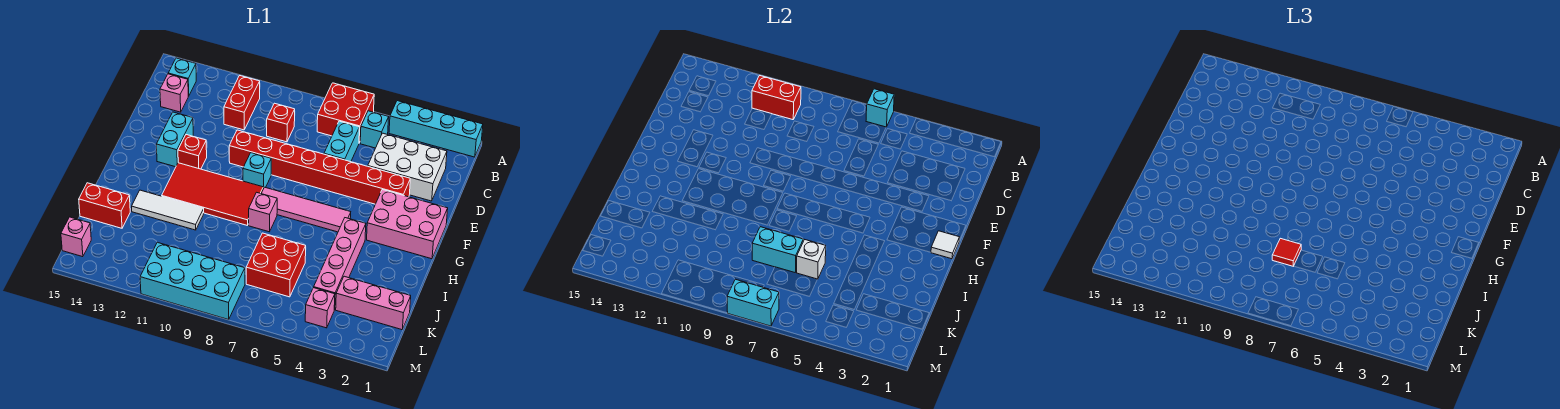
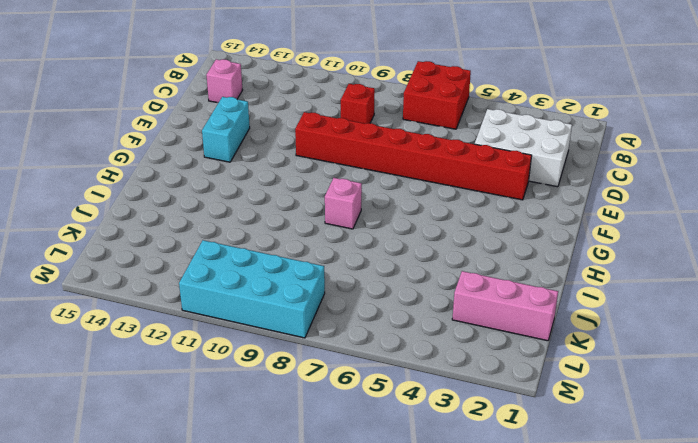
none -> cyan 1x4 brick [389,101,483,157]
none -> cyan 1x1 brick [360,111,389,148]
none -> red 1x2 brick [224,76,260,130]
none -> cyan 1x1 brick [168,58,196,96]

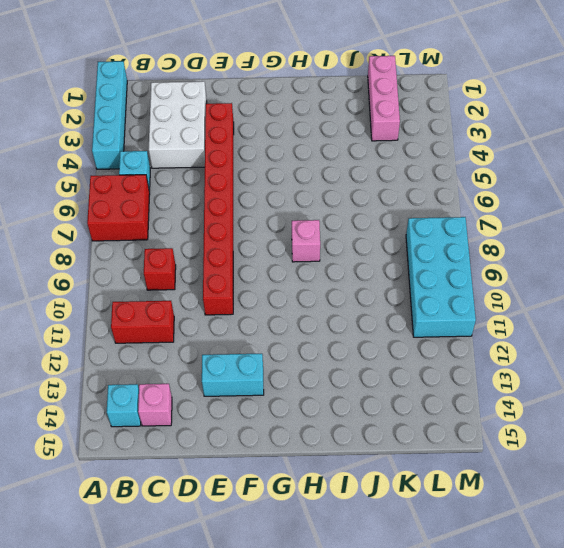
none -> cyan 1x2 brick [324,121,359,162]
none -> pink 2x3 brick [367,190,448,259]
none -> cyan 1x1 brick [243,153,271,189]
none -> red 1x1 brick [178,135,207,169]

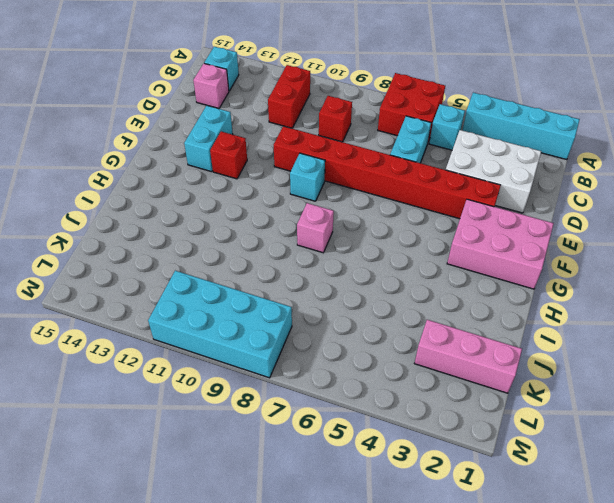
none -> pink 1x4 tile [261,187,351,232]
none -> red 2x4 tile [162,163,263,226]
none -> pink 1x4 brick [314,218,366,310]
none -> white 1x3 tile [132,190,204,230]

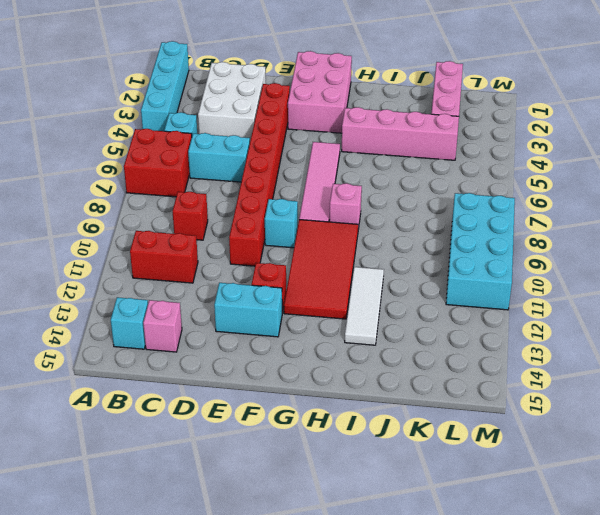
none -> red 2x2 brick [246,233,306,297]
none -> red 1x2 brick [79,183,130,228]
none -> pink 1x1 brick [305,288,335,328]
none -> pink 1x1 brick [61,217,91,257]

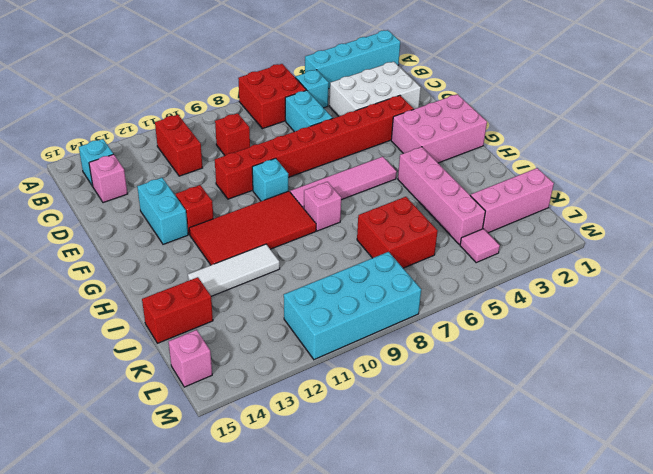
pink 1x1 tile [460,229,500,263] -> pink 1x1 brick [305,288,335,328]
none -> cyan 1x1 brick [866,89,894,127]
none -> red 1x2 brick [752,76,801,120]
none -> white 1x1 tile [931,231,959,259]
none -> white 1x1 brick [797,240,826,279]

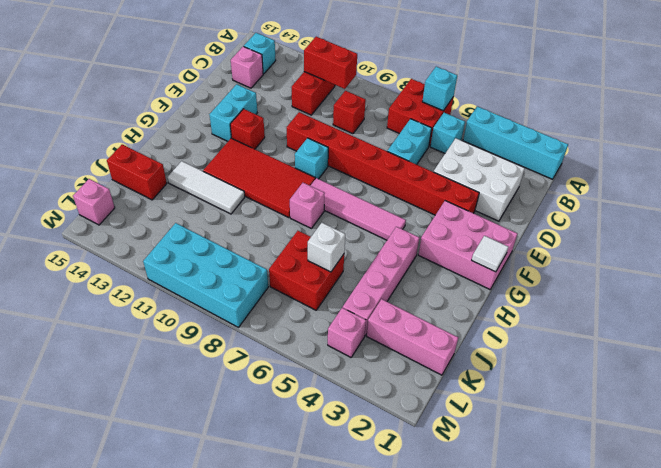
none -> cyan 1x2 brick [752,227,803,273]
none -> cyan 1x2 brick [727,279,779,326]
none -> red 1x1 tile [1272,238,1301,266]

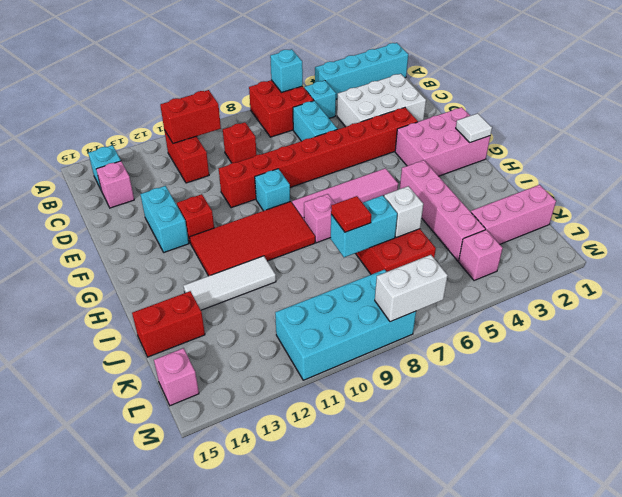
white 1x2 brick [375,255,448,322] -> cyan 1x2 brick [727,279,779,326]

